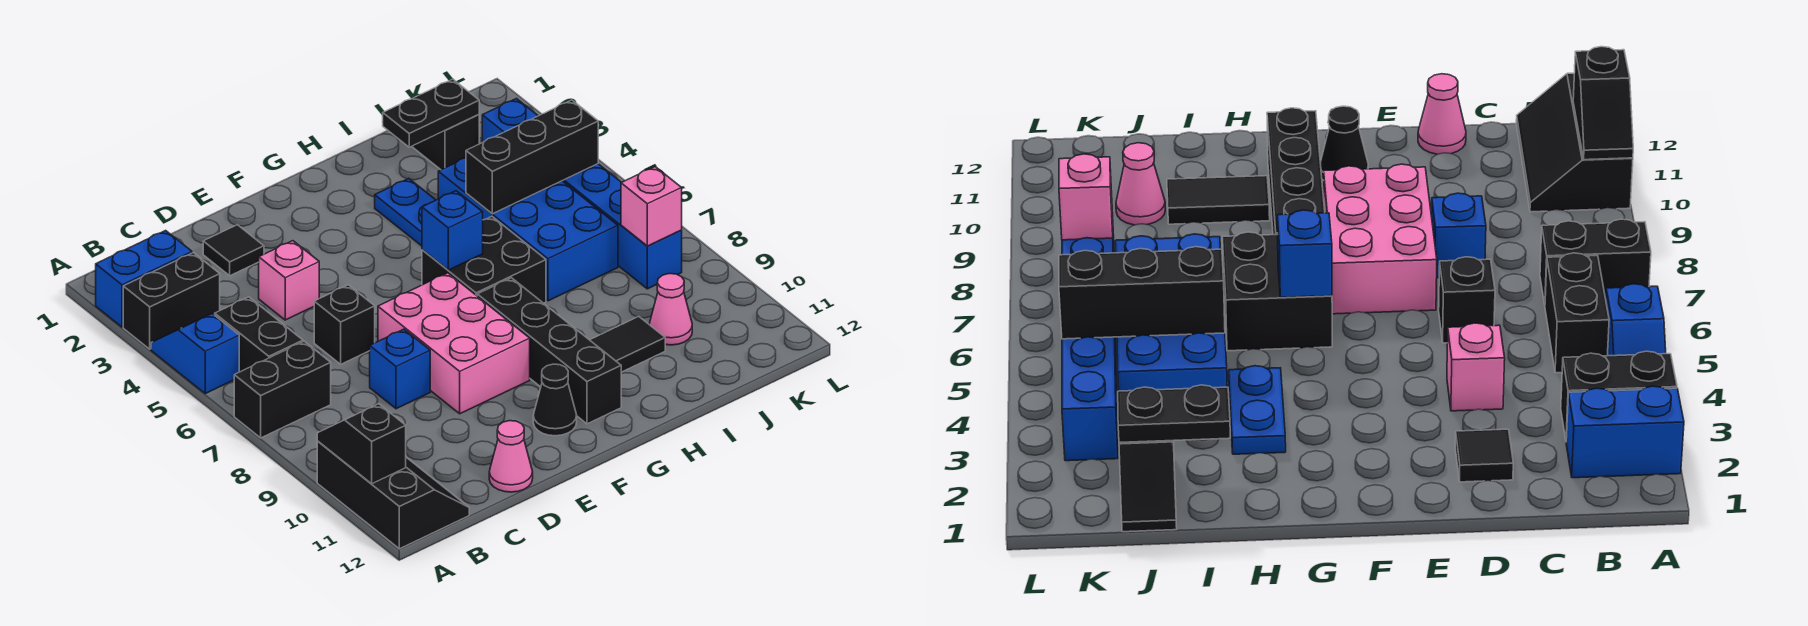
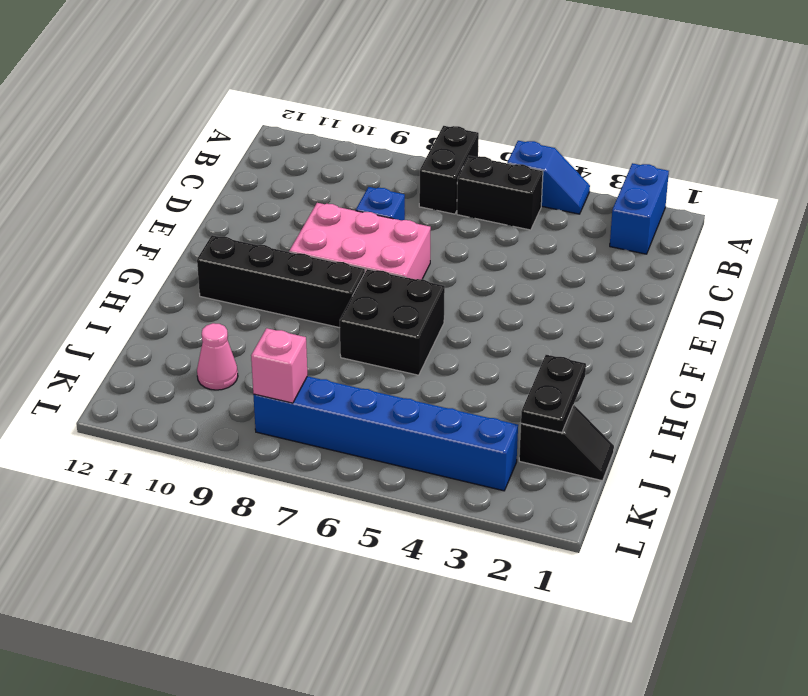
none -> black 1x2 brick [123,253,220,349]
none -> black 2x3 slope [317,441,469,549]
none -> black 1x1 tile [203,225,264,276]

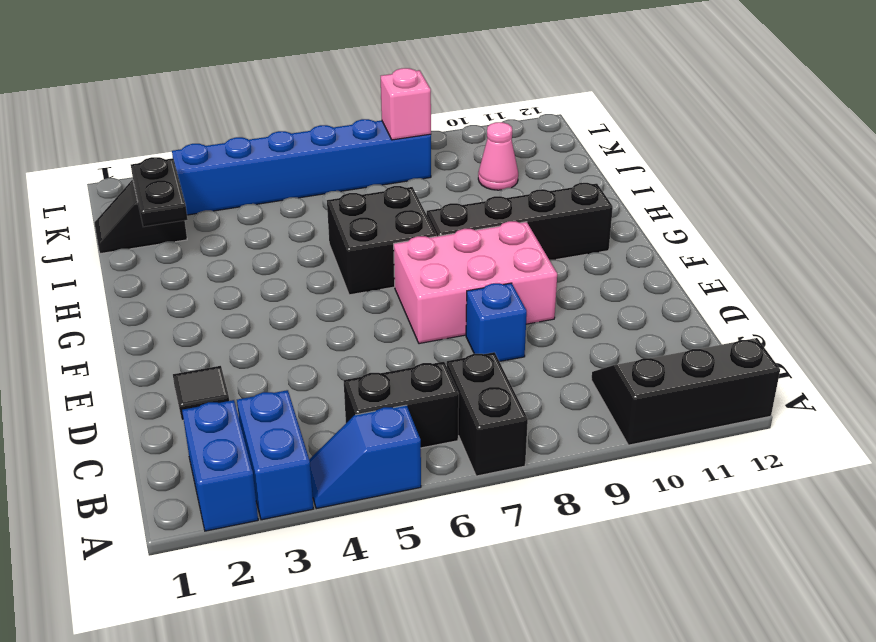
blue 1x2 brick [237,390,313,520] -> black 1x2 brick [123,253,220,349]
none -> pink 1x1 brick [259,241,319,320]
none -> black 1x1 brick [314,285,375,364]
none -> pink 1x1 cone [489,421,533,492]

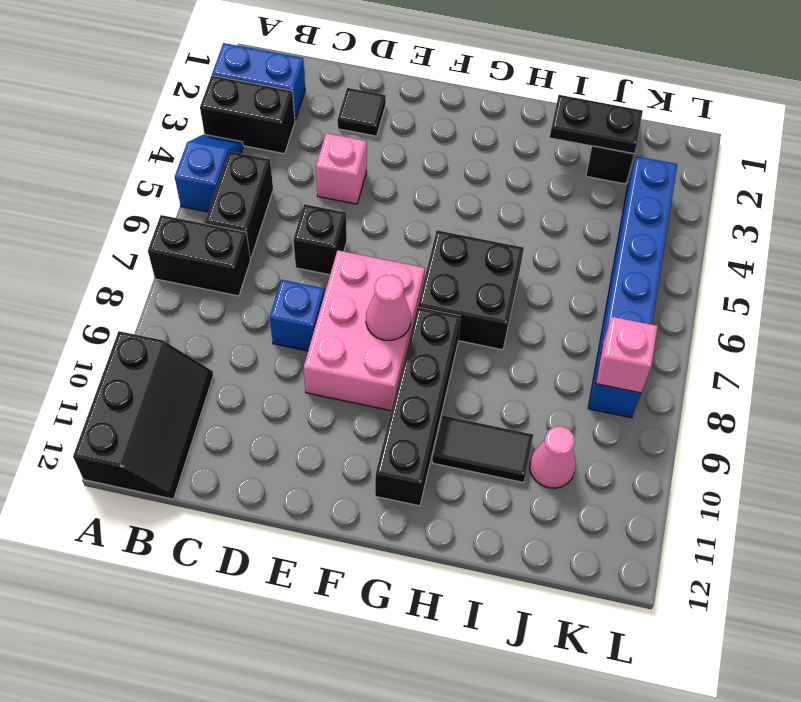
pink 1x1 cone [366,275,411,341] -> pink 1x1 cone moved to [489,421,533,492]
none -> black 1x1 cone [533,364,577,436]
none -> blue 1x2 plate [375,178,435,246]
none -> blue 2x4 brick [438,158,618,301]

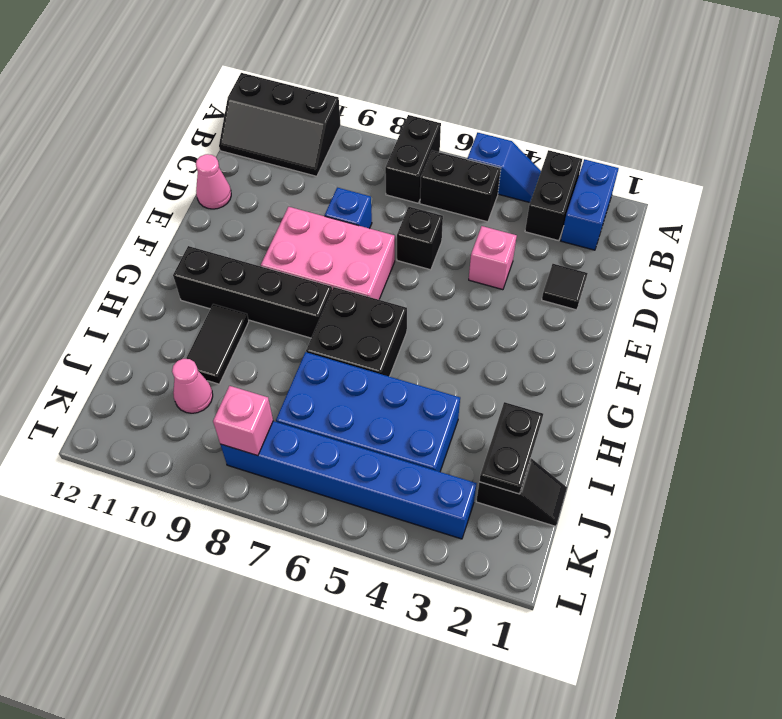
none -> black 1x1 cone [533,364,577,436]
none -> blue 1x2 plate [375,178,435,246]
none -> black 1x2 slope [317,404,406,484]

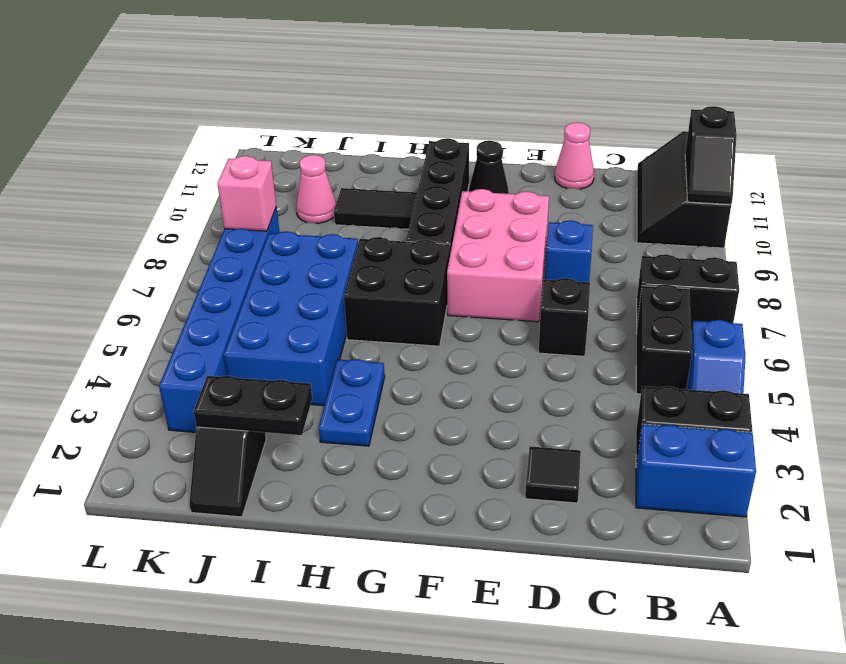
none -> pink 1x1 brick [259,241,319,320]
none -> blue 1x1 brick [422,191,483,270]
none -> black 1x3 brick [466,100,598,214]

